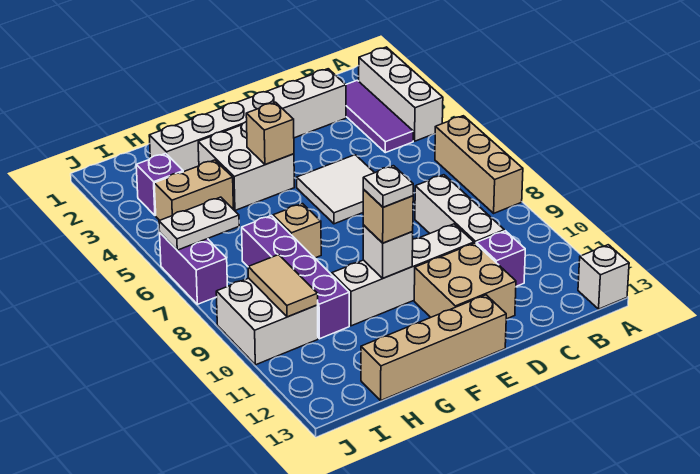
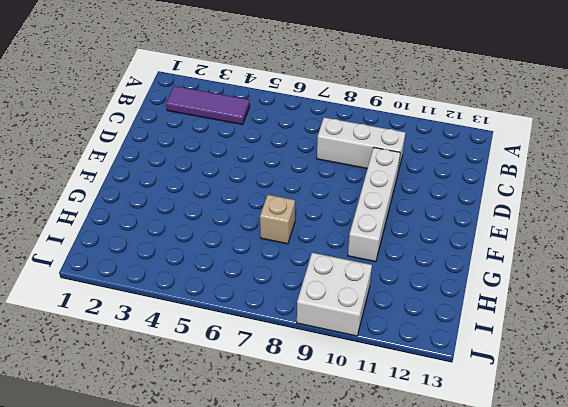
none -> white 1x3 brick [359,47,443,141]
none -> tan 1x3 brick [435,116,523,213]
none -> white 1x1 brick [578,245,629,309]

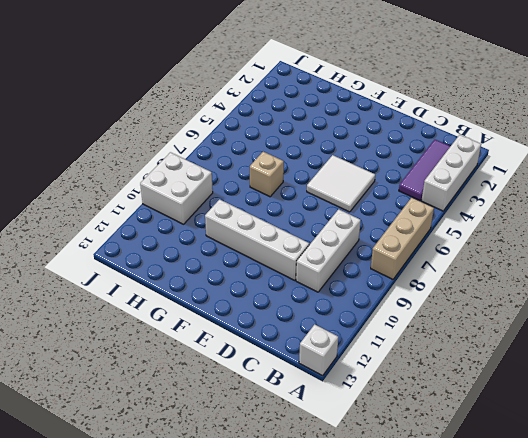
none -> white 1x6 brick [149,69,346,172]
none -> purple 1x1 brick [476,231,525,286]
none -> tan 2x2 brick [414,243,516,319]

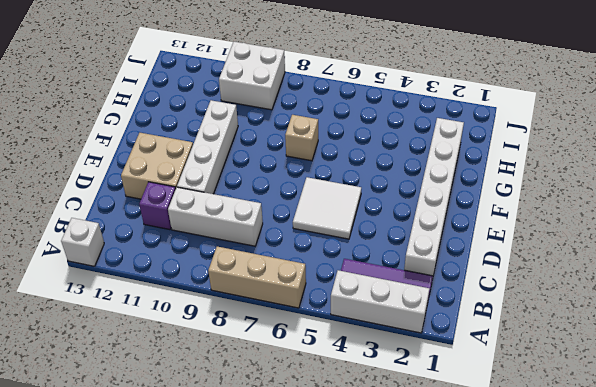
none -> tan 1x4 brick [361,295,506,400]
none -> white 2x2 brick [198,121,294,210]
none -> tan 1x2 brick [154,160,234,220]

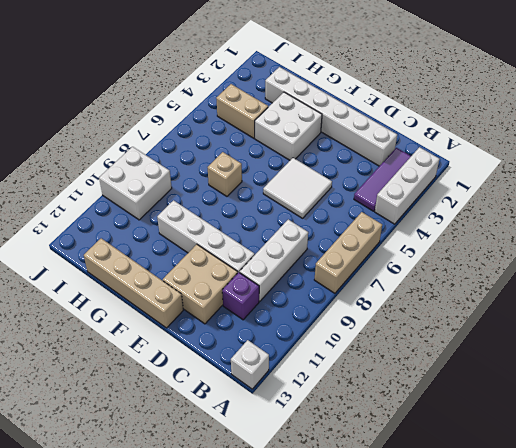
none -> purple 1x4 brick [242,216,349,339]
none -> purple 1x1 brick [136,153,183,216]
none -> purple 1x2 brick [160,233,227,304]

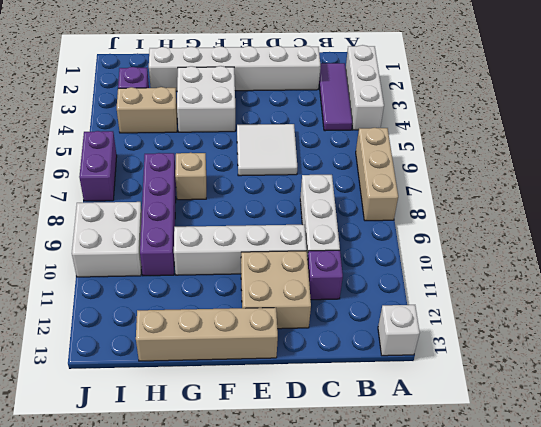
none -> tan 1x1 brick [246,102,294,165]
none -> white 1x1 brick [363,225,413,278]
none -> white 1x2 plate [159,197,239,250]

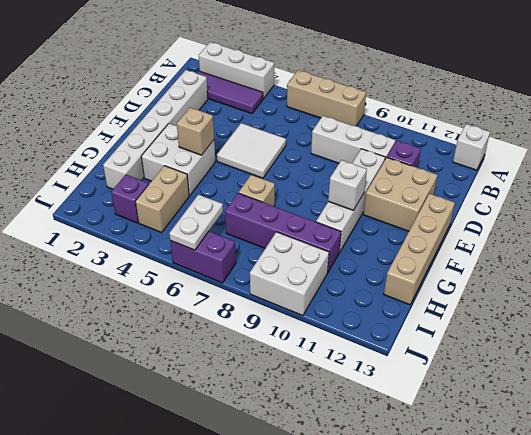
none -> tan 1x2 tile [248,255,318,317]
none -> tan 1x1 brick [363,190,413,243]
none -> white 1x1 plate [363,166,413,207]

